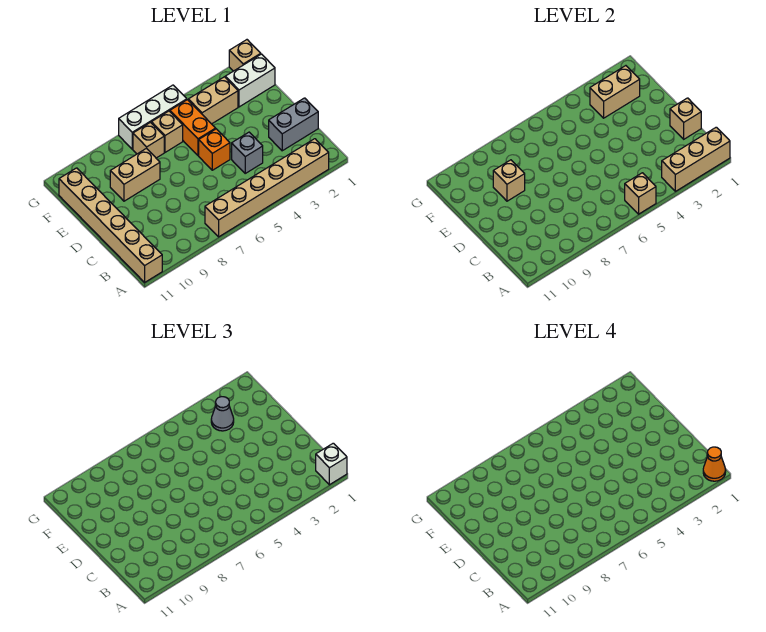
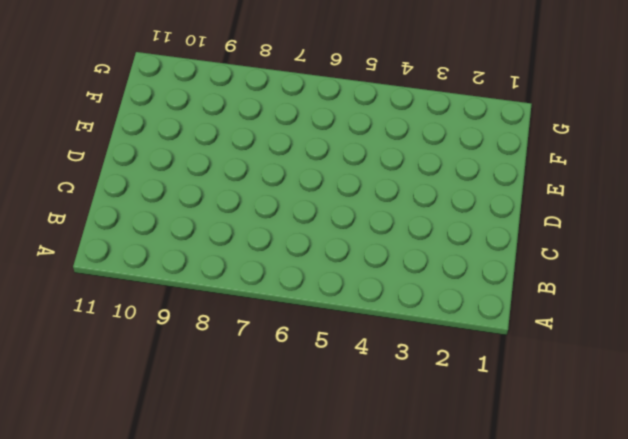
none -> tan 1x6 brick [205,139,329,237]
none -> tan 1x6 brick [59,168,162,282]
none -> grey 1x2 brick [269,98,318,151]

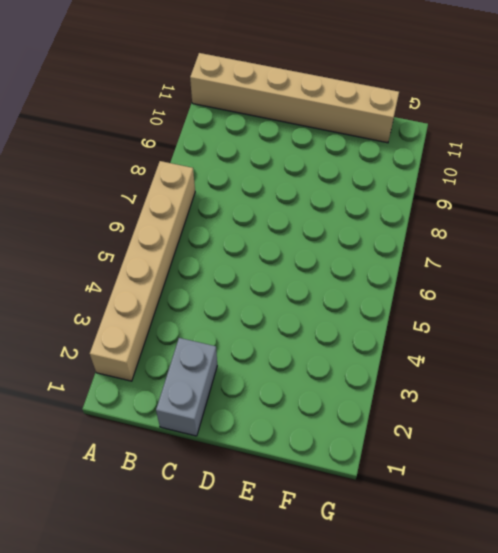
none -> grey 1x1 brick [232,132,263,173]
none -> orange 1x1 brick [199,129,230,170]
none -> orange 1x2 brick [170,100,216,156]

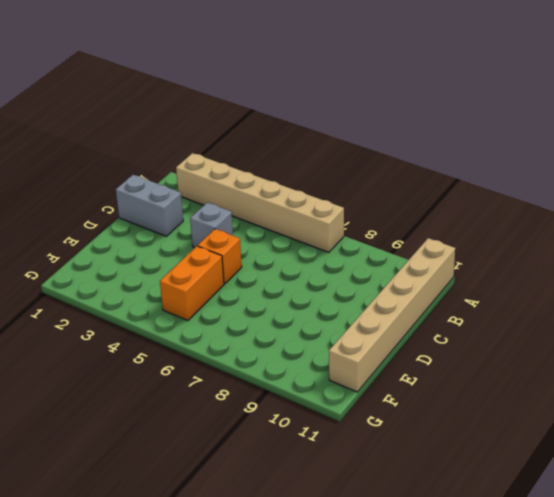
none -> tan 1x2 brick [110,148,160,201]
none -> white 1x2 brick [225,54,275,107]
none -> tan 1x2 brick [188,77,238,124]

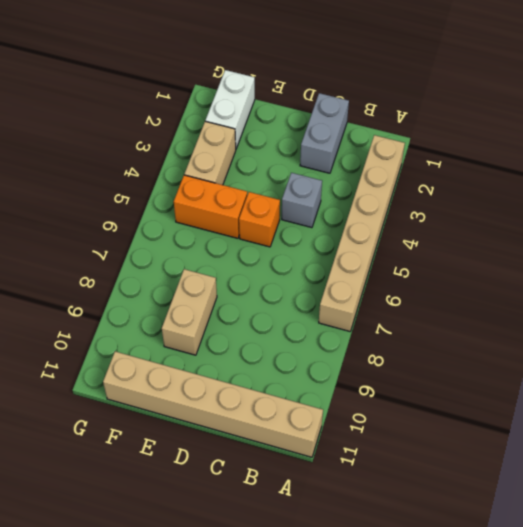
none -> tan 1x1 brick [151,111,183,152]
none -> tan 1x1 brick [133,123,164,158]
none -> tan 1x1 brick [229,40,261,71]

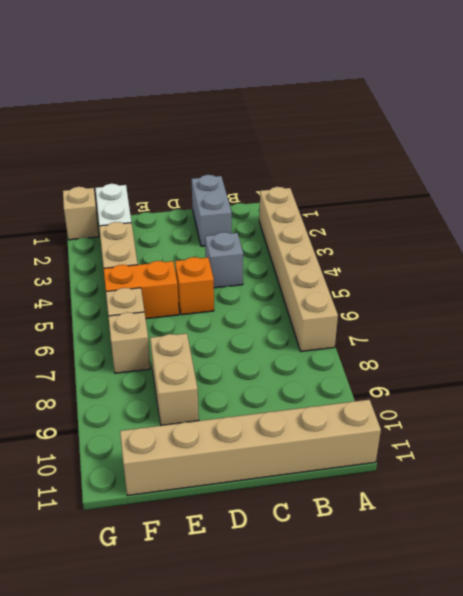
none -> white 1x3 brick [119,85,187,149]
none -> tan 1x3 brick [662,127,730,191]
none -> tan 1x1 brick [625,173,656,214]

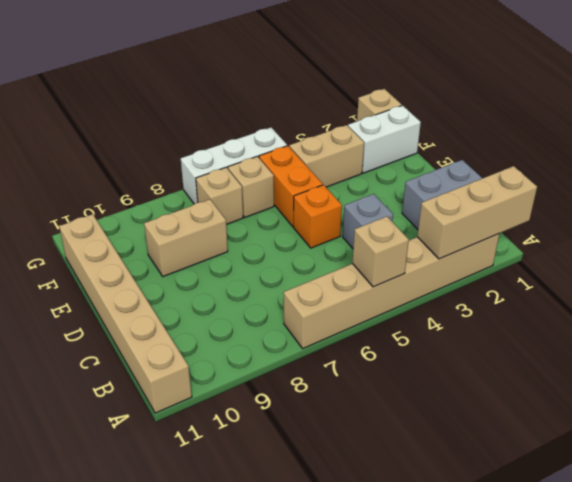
none -> tan 1x1 brick [670,98,701,139]
none -> tan 1x1 brick [493,160,525,201]
none -> tan 1x2 brick [590,66,640,118]

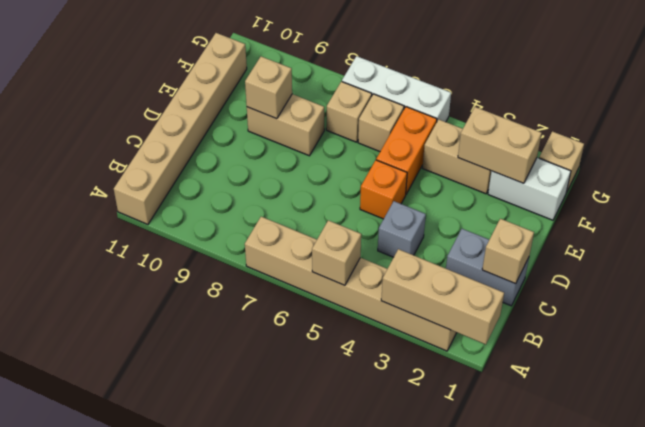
none -> white 1x1 brick [316,443,347,485]
none -> grey 1x1 cone [211,397,234,431]
none -> orange 1x1 cone [703,447,726,481]

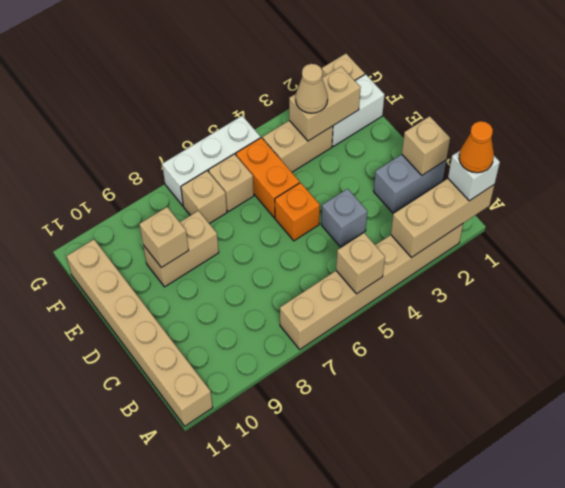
tan 1x1 cone [296,64,328,113] -> grey 1x1 cone [211,397,234,431]

